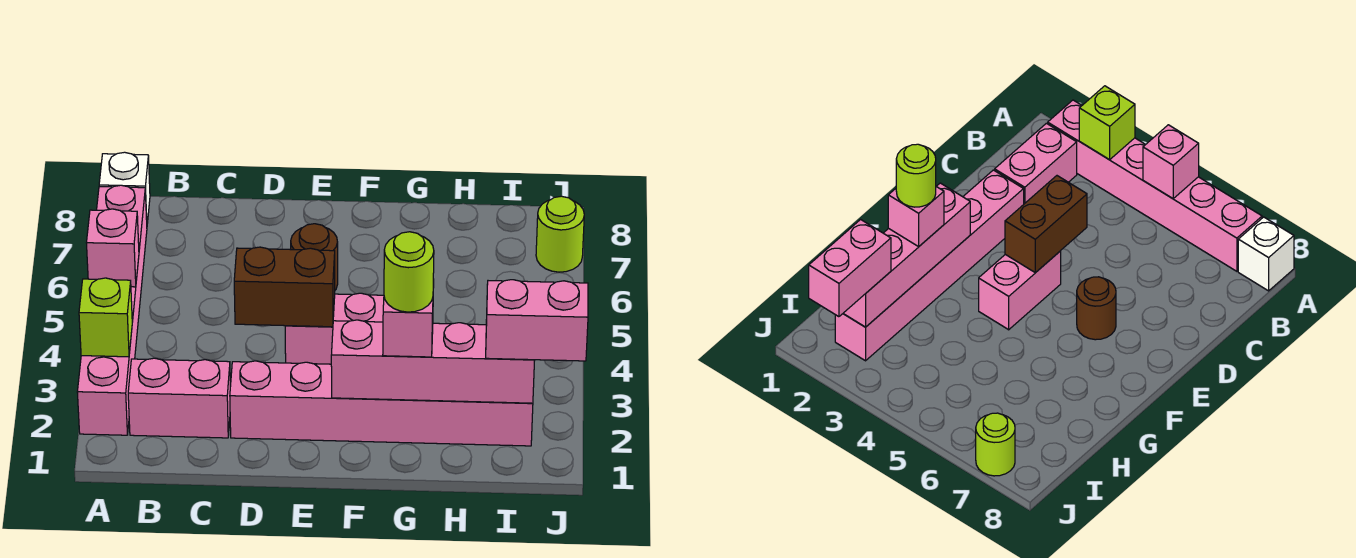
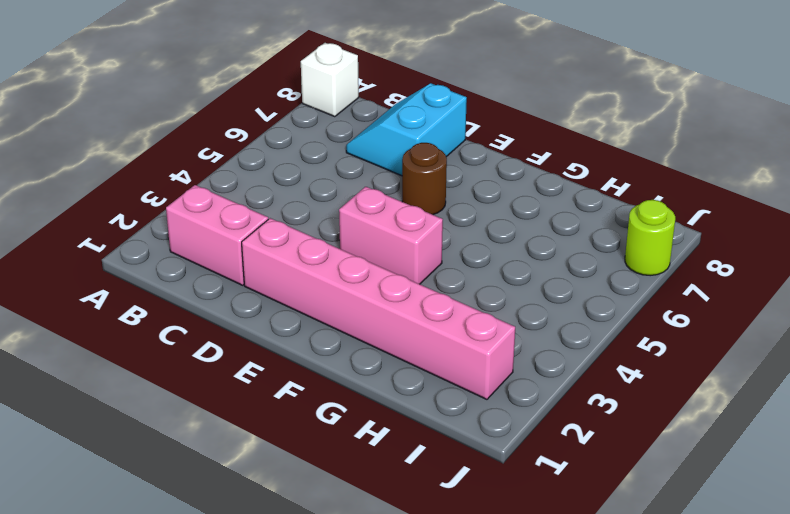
cyan 2x2 slope [346,83,467,176] -> none
none -> pink 1x6 brick [77,185,147,435]
none -> lime 1x1 brick [79,278,132,357]
none -> pink 1x1 brick [87,209,139,287]

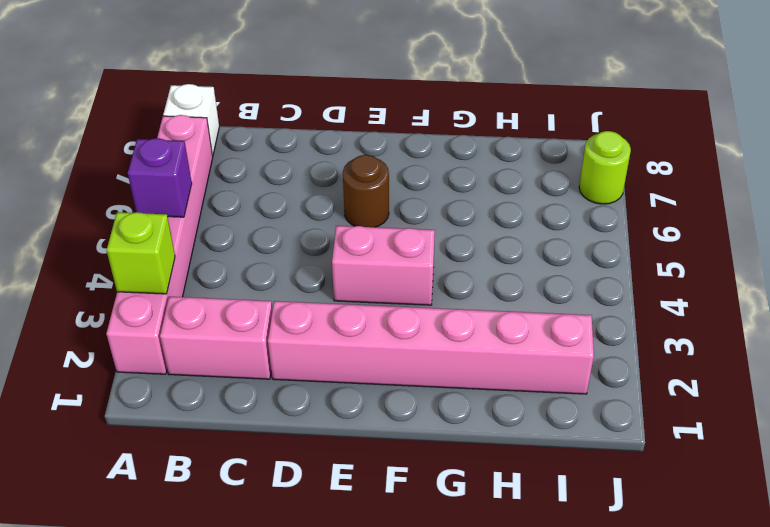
purple 1x1 brick [128,138,192,217] -> pink 1x1 brick [87,209,139,287]
none -> brown 1x2 brick [234,247,335,327]
none -> pink 1x4 brick [331,320,535,403]
none -> pink 1x1 brick [383,279,434,357]

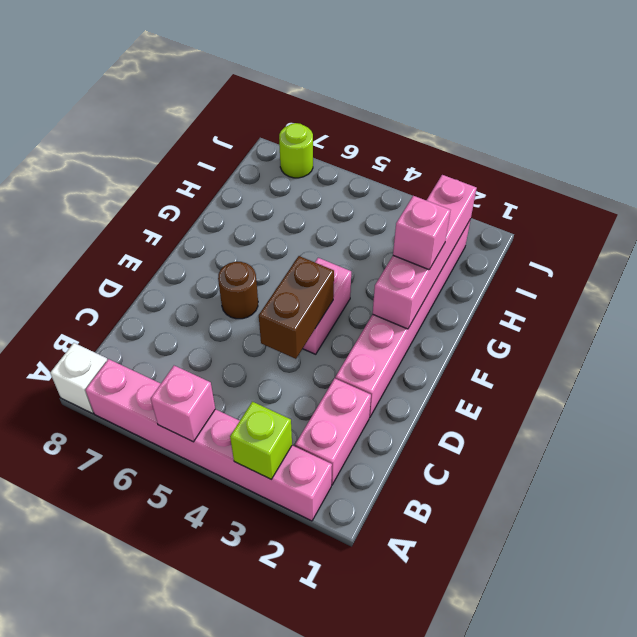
none -> pink 1x2 brick [486,280,588,361]
none -> lime 1x1 round brick [384,232,434,312]

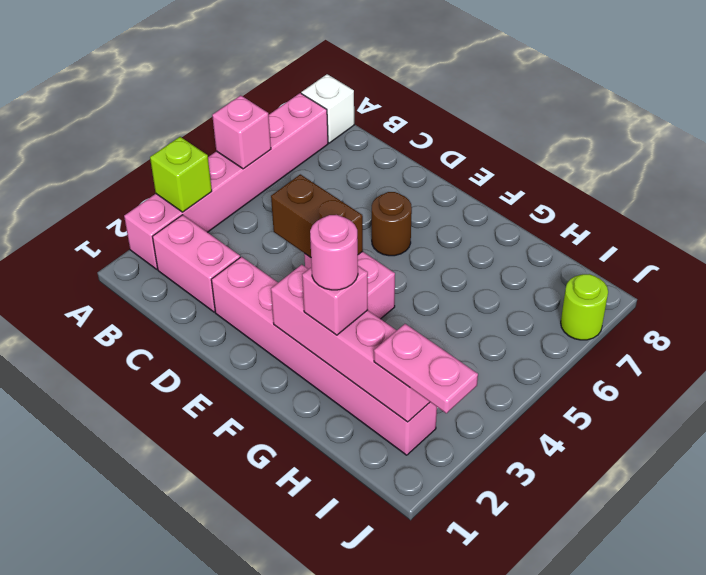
pink 1x1 round brick [310,215,358,290] -> lime 1x1 round brick [384,232,434,312]
pink 1x2 plate [374,324,478,413] -> pink 1x2 brick [486,280,588,361]

